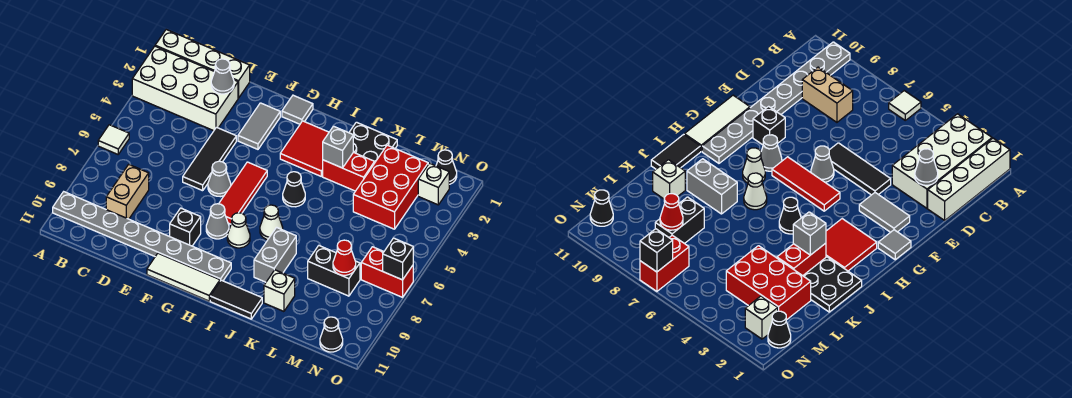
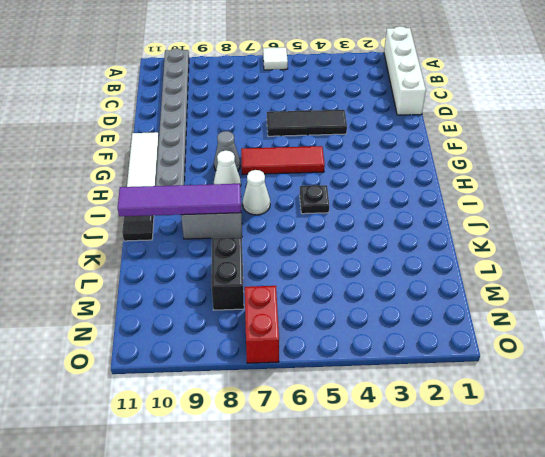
black 1x1 plate [300,185,329,214] -> black 1x1 cone [283,172,305,207]
purple 1x4 tile [118,184,241,216] -> none
none -> white 2x4 brick [132,46,238,131]
none -> tan 1x2 brick [106,164,149,219]
none -> grey 1x2 tile [238,103,280,149]
none -> grey 1x1 cone [208,161,231,197]

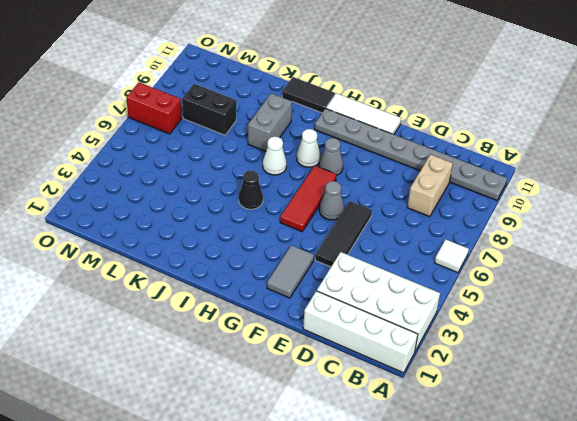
none -> black 1x1 brick [170,208,201,246]
none -> grey 1x1 tile [282,95,313,124]
none -> red 2x2 tile [280,121,329,176]
none -> black 2x2 plate [349,122,397,162]

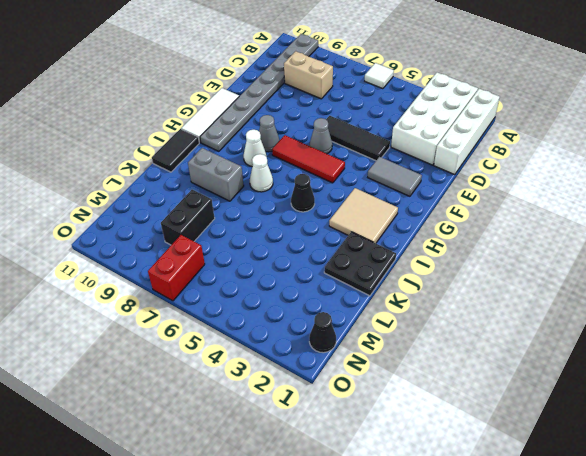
tan 2x2 tile [329,188,398,243] -> red 2x2 tile [280,121,329,176]
none -> black 1x1 brick [170,208,201,246]
none -> grey 1x1 tile [282,95,313,124]
none -> red 1x2 brick [323,152,375,191]
none -> white 1x1 brick [264,270,295,311]

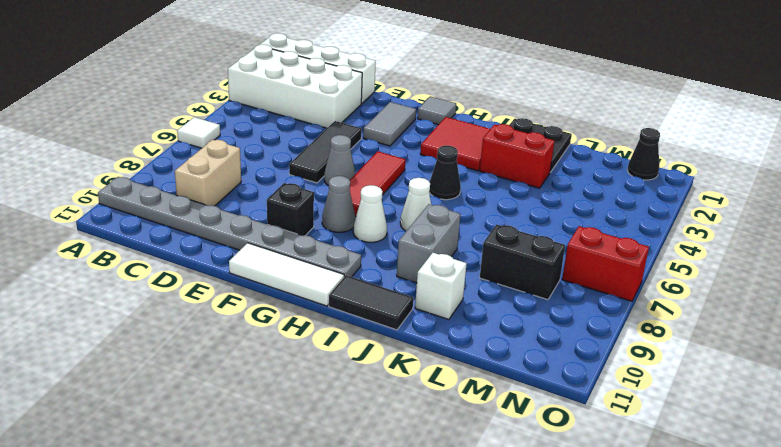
none -> red 2x3 brick [353,145,428,229]
none -> white 1x1 brick [418,163,449,205]
none -> black 1x1 cone [320,317,343,352]
none -> grey 1x1 cone [211,59,234,94]

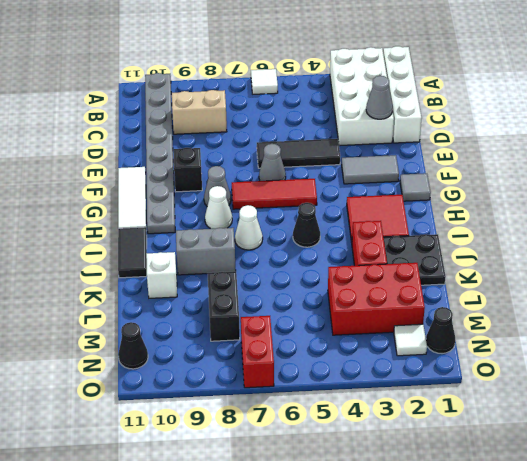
white 1x1 tile [394,324,427,356] -> white 1x1 brick [418,163,449,205]
none -> grey 1x1 brick [323,126,353,168]
none -> red 1x1 cone [333,240,356,275]
none -> black 1x1 brick [383,238,413,280]

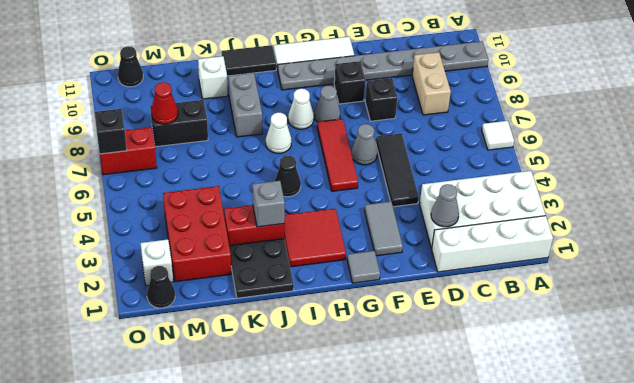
black 1x1 brick [365,78,397,121] -> none

